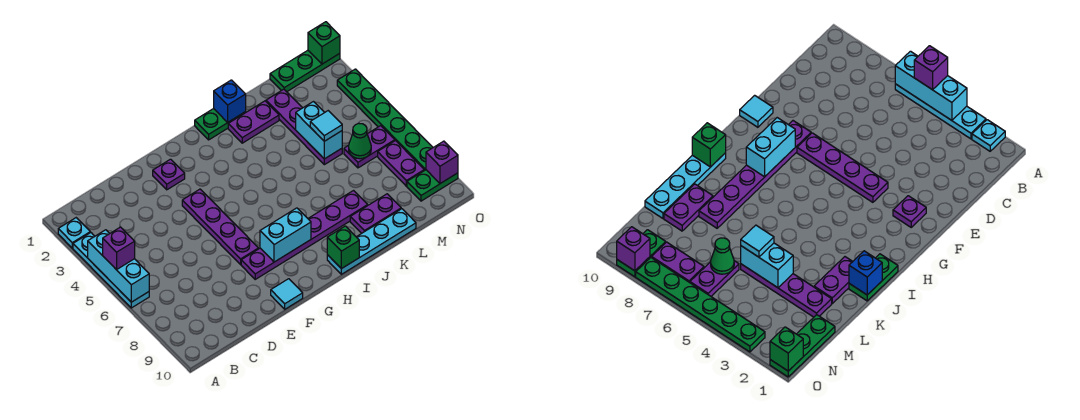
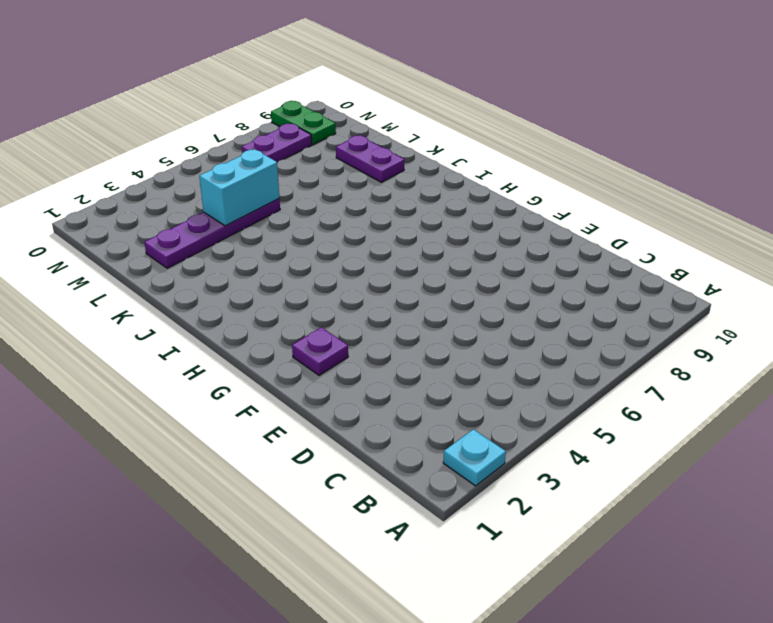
none -> cyan 1x4 plate [73,233,149,308]
none -> purple 1x4 plate [182,189,258,264]
none -> purple 1x6 plate [241,191,368,279]

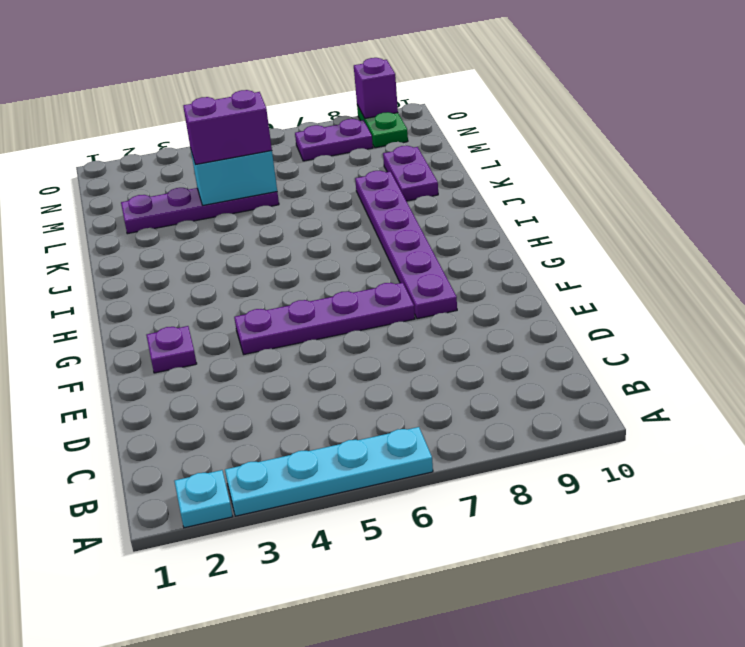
purple 1x2 brick [183,90,272,165] -> cyan 1x1 tile [310,111,342,141]
none -> cyan 1x1 tile [271,279,303,309]
none -> green 1x2 plate [195,109,246,140]
none -> cyan 1x4 plate [327,209,416,274]

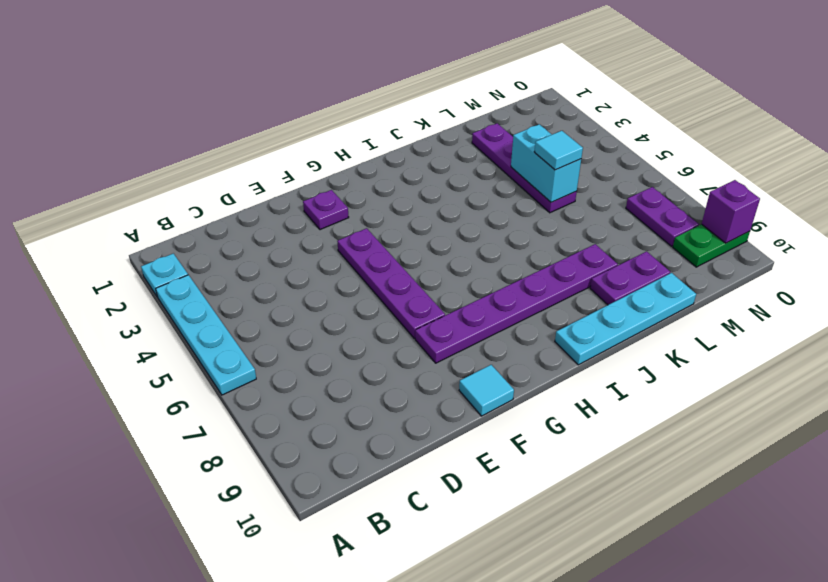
none -> green 1x2 plate [195,109,246,140]
none -> purple 1x2 plate [228,101,279,143]
none -> green 1x3 plate [270,50,340,92]

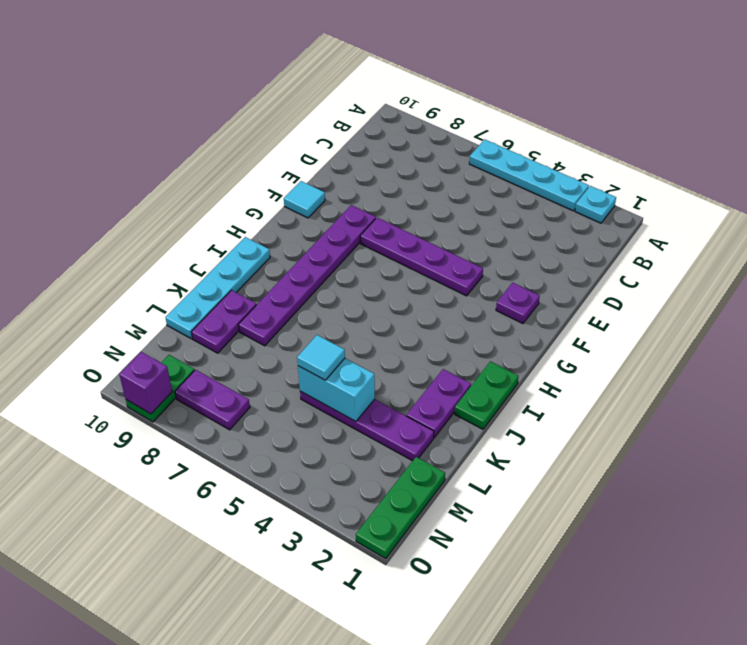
none -> purple 1x2 plate [344,126,395,168]
none -> green 1x6 plate [337,69,433,170]
none -> cyan 1x3 brick [88,230,149,302]

